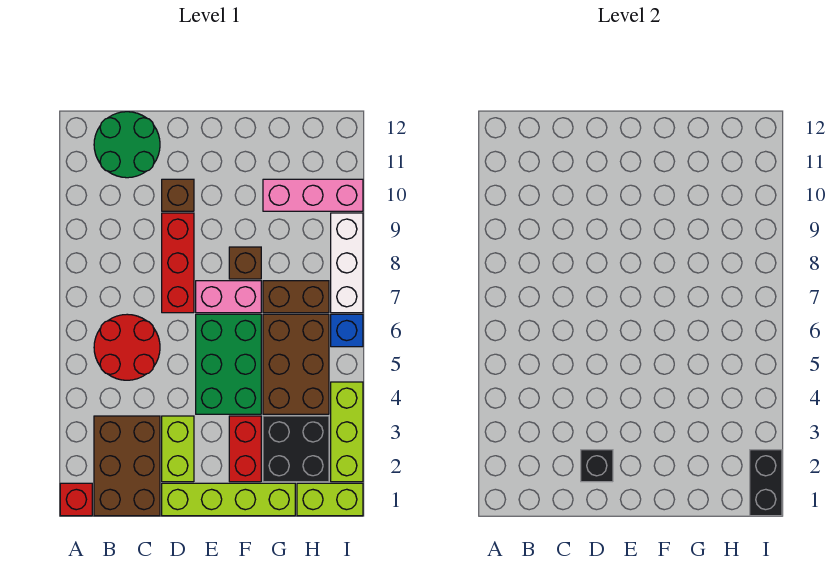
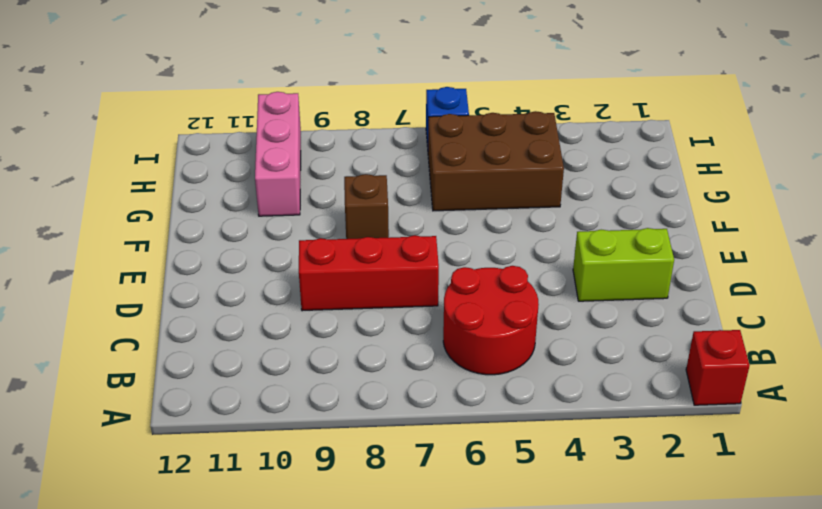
none -> brown 2x3 brick [94,416,160,516]
none -> green 2x2 round brick [94,112,160,178]
none -> lime 1x4 brick [162,483,295,516]

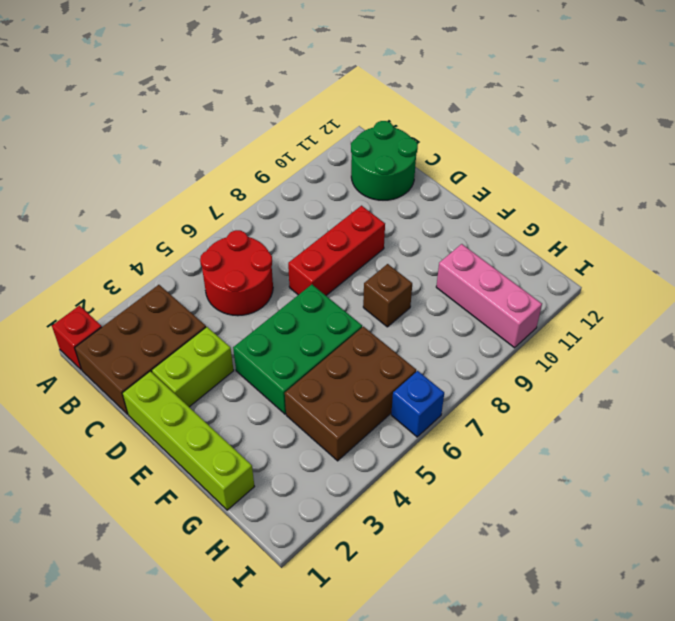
none -> brown 1x1 brick [162,179,194,211]
none -> pink 1x2 brick [196,281,261,313]
none -> red 1x2 brick [229,416,261,482]

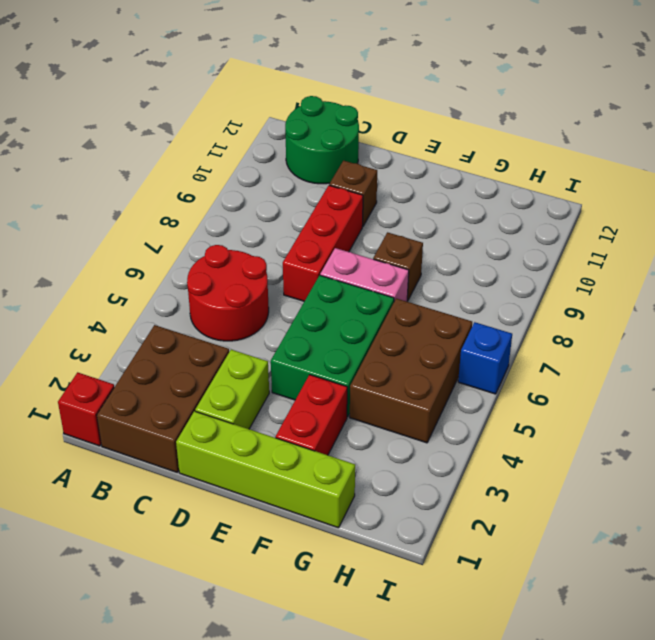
none -> black 2x2 brick [263,416,329,482]
none -> brown 1x2 brick [263,281,329,313]
none -> pink 1x3 brick [263,179,363,211]

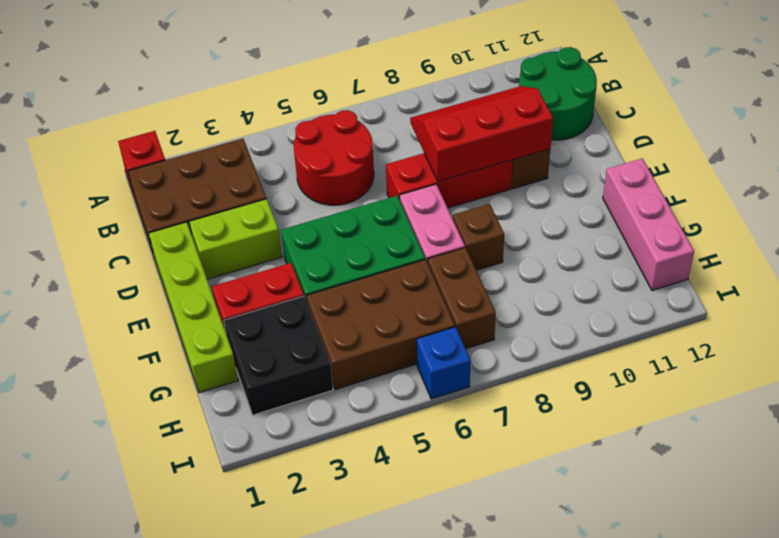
red 2x3 slope [410,86,553,182] -> none
pink 1x3 brick [603,158,694,291] -> pink 1x3 brick moved to [263,179,363,211]
none -> lime 1x2 brick [297,483,363,516]
none -> lime 1x3 brick [331,382,363,482]
none -> white 1x3 brick [331,213,363,313]

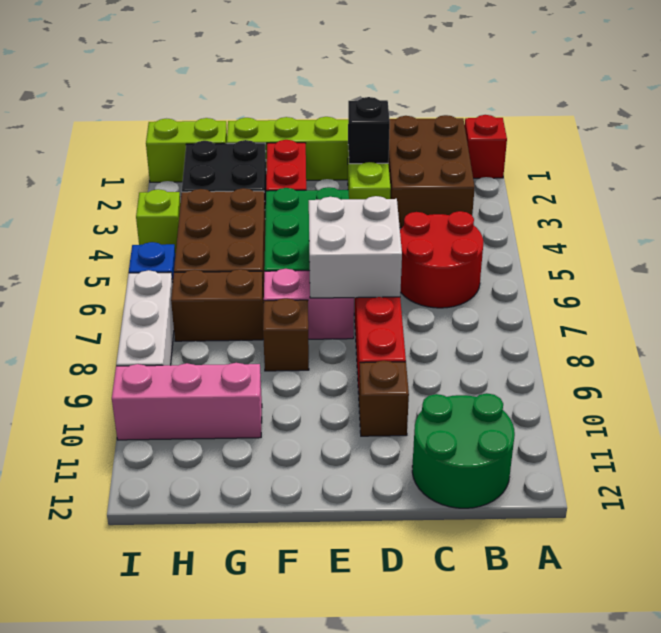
white 2x2 brick [309,196,402,298] -> none
lime 1x1 brick [136,189,180,255] -> lime 1x3 brick [331,382,363,482]
none -> black 1x2 brick [750,450,782,516]

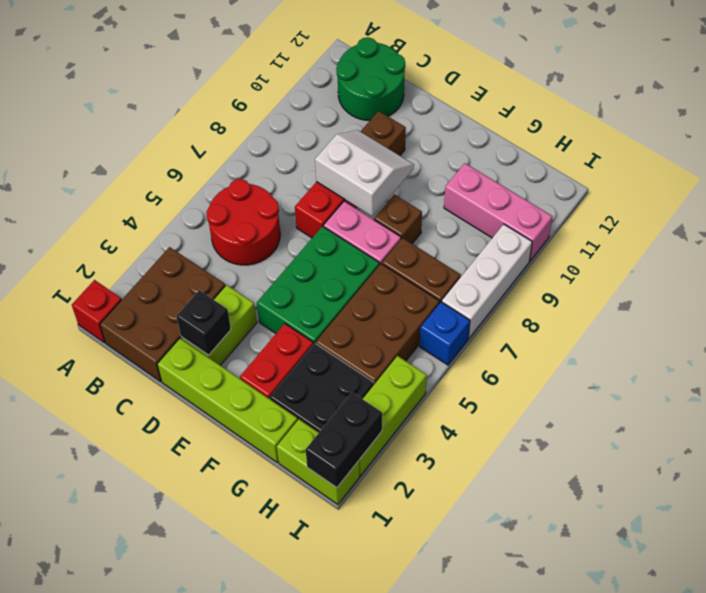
white 2x2 slope [315,130,414,217] -> none

